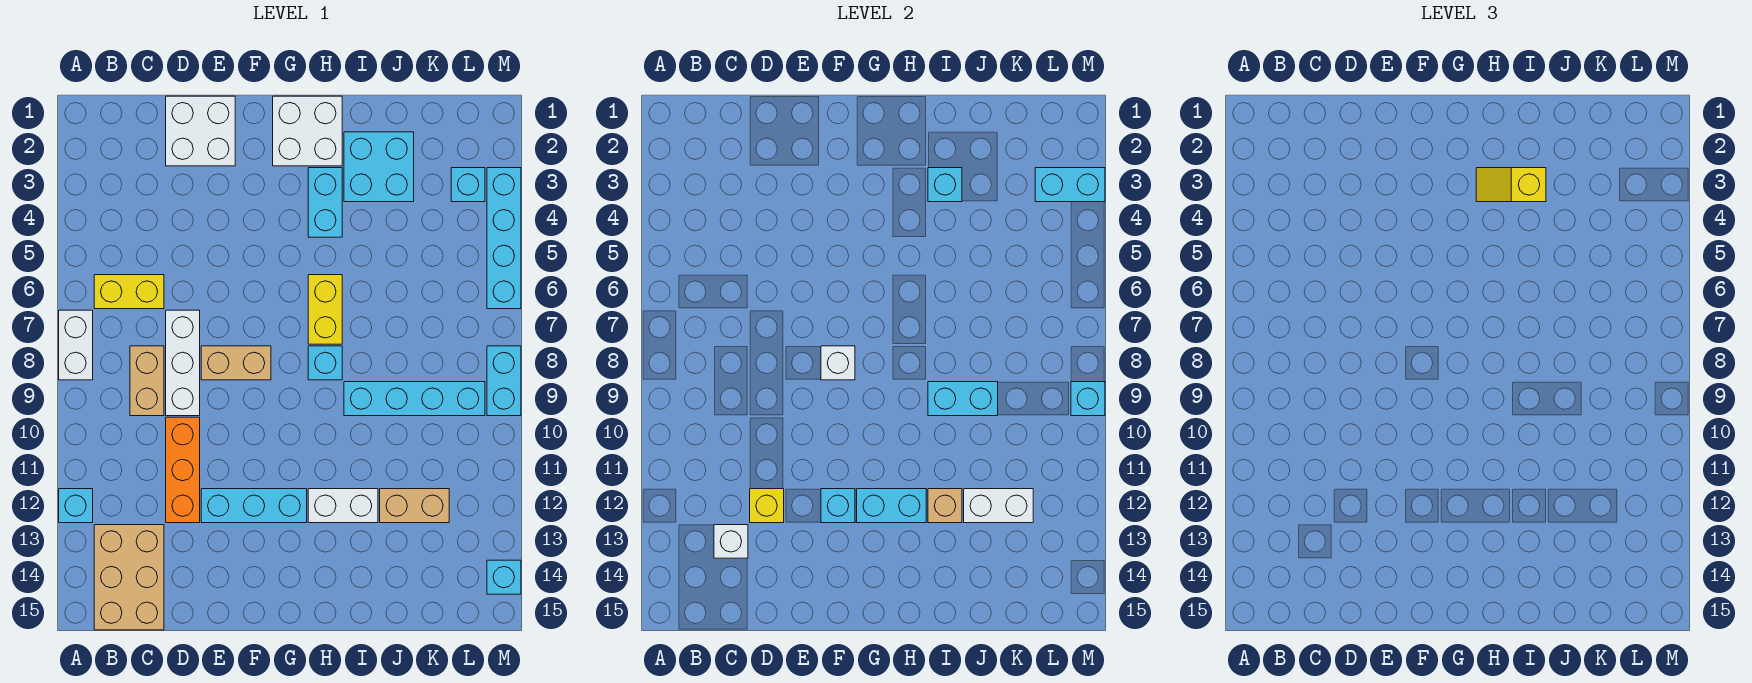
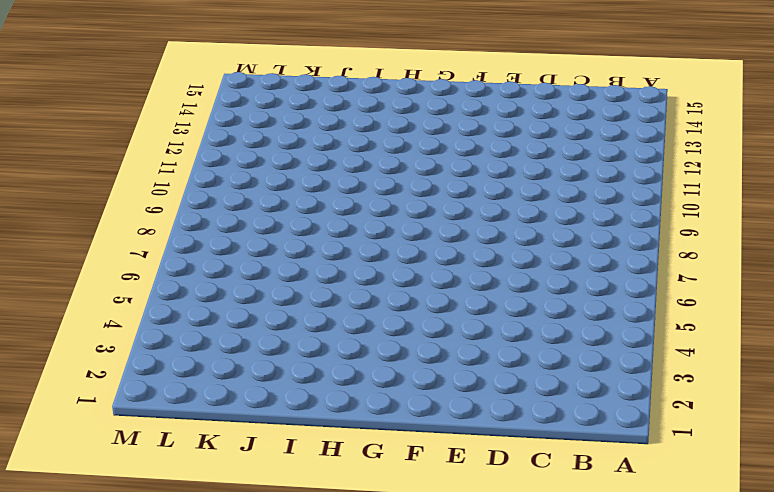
none -> white 1x2 brick [59,310,93,380]
none -> cyan 1x1 brick [59,489,93,523]
none -> yellow 1x2 brick [94,275,164,309]
none -> tan 2x3 brick [94,525,164,630]

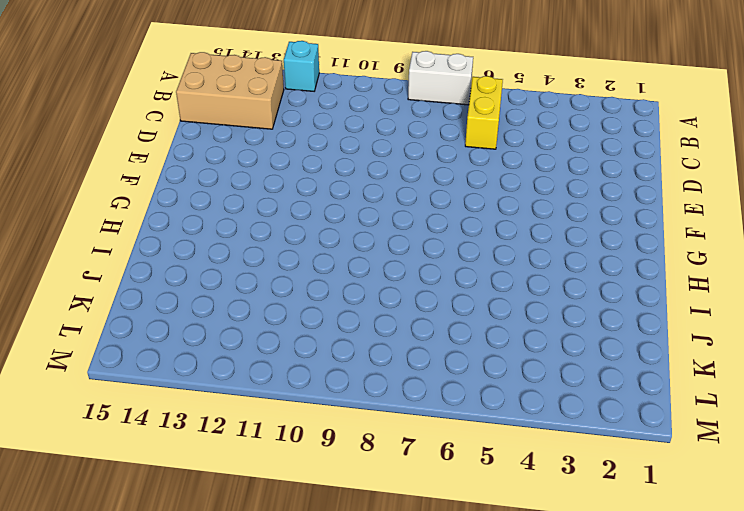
none -> tan 1x2 brick [130,346,164,416]
none -> white 2x2 brick [166,96,235,166]
none -> white 1x3 brick [166,310,200,416]
none -> orange 1x3 brick [166,417,200,523]

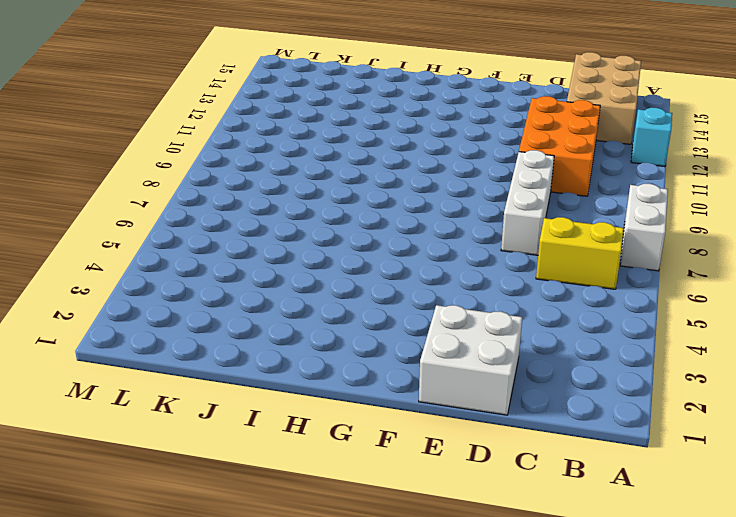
orange 2x3 brick [519,96,600,196] -> orange 1x3 brick [166,417,200,523]
none -> tan 1x2 brick [130,346,164,416]
none -> tan 1x2 brick [201,346,271,380]
none -> cyan 1x3 brick [201,489,307,523]
none -> white 2x2 brick [273,96,342,166]

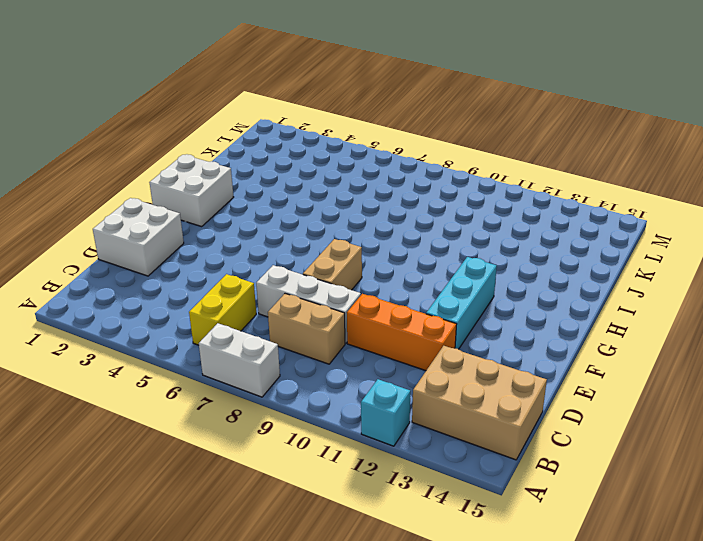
none -> cyan 1x2 brick [308,168,342,237]
none -> yellow 1x2 brick [308,275,342,344]
none -> cyan 1x1 brick [308,346,342,380]
none -> white 1x2 brick [308,489,378,523]

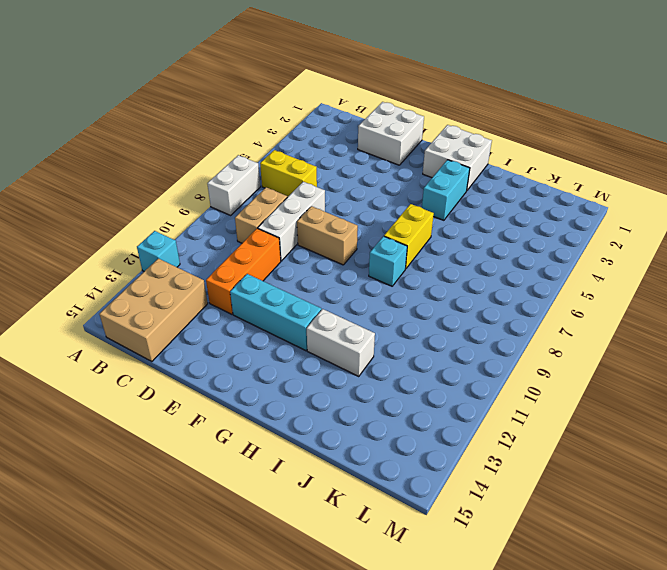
none -> cyan 2x2 brick [344,132,414,202]
none -> cyan 1x4 brick [344,382,485,416]
none -> tan 1x2 brick [380,489,449,523]
none -> cyan 1x1 brick [451,168,485,202]

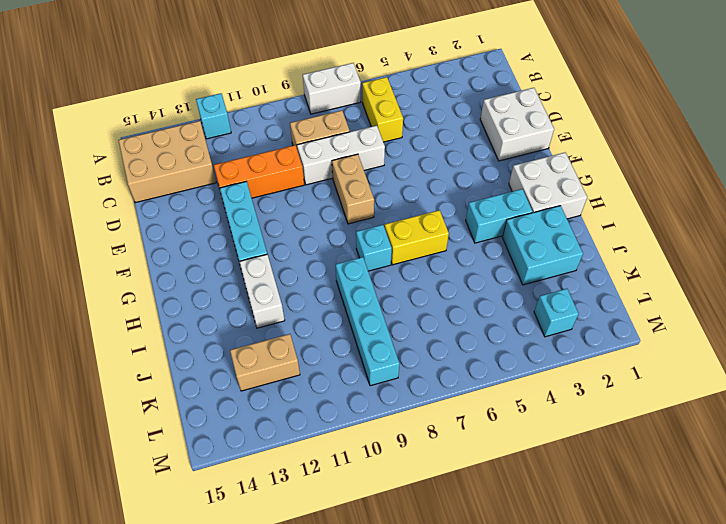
tan 1x2 brick [230,334,300,391] -> tan 1x2 brick turned to [380,489,449,523]
none -> cyan 1x4 brick [487,168,521,309]
none -> cyan 1x2 brick [487,346,521,416]
none -> cyan 1x1 brick [487,560,521,594]
none -> white 1x1 brick [714,525,748,558]

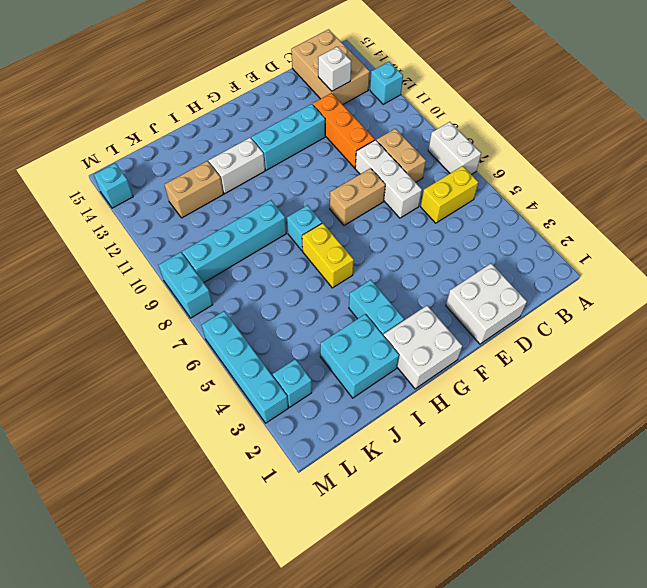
none -> yellow 1x1 brick [750,489,784,523]
none -> white 1x1 brick [821,346,855,380]
none -> cyan 1x1 brick [821,489,855,523]
none -> cyan 1x2 brick [857,489,926,523]

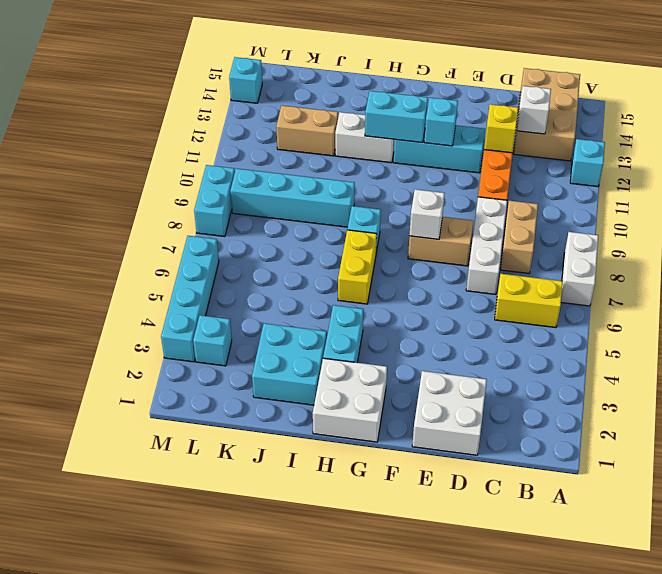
none -> cyan 1x1 brick [928,168,962,202]
none -> cyan 1x2 brick [928,382,998,416]
none -> tan 1x1 brick [928,489,962,523]
none -> white 1x2 brick [964,489,1033,523]

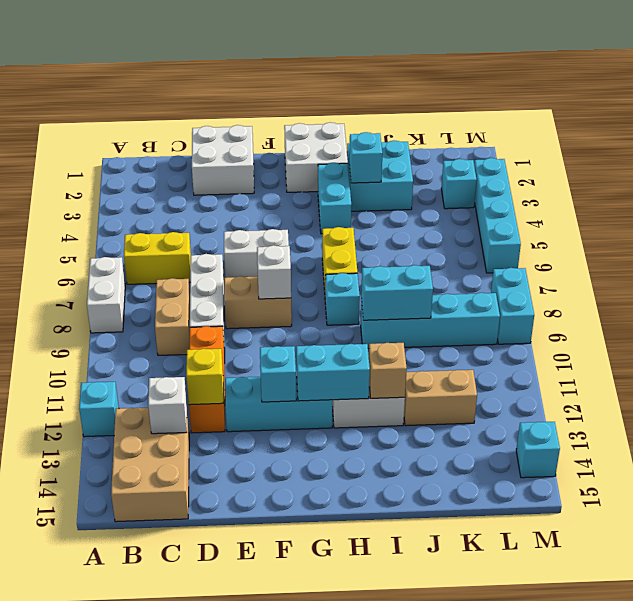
white 1x2 brick [224,229,289,278] -> white 1x2 brick moved to [964,489,1033,523]
none -> cyan 1x2 brick [1035,168,1105,202]
none -> cyan 1x1 brick [1071,382,1105,416]
none -> yellow 1x2 slope [1476,168,1546,202]

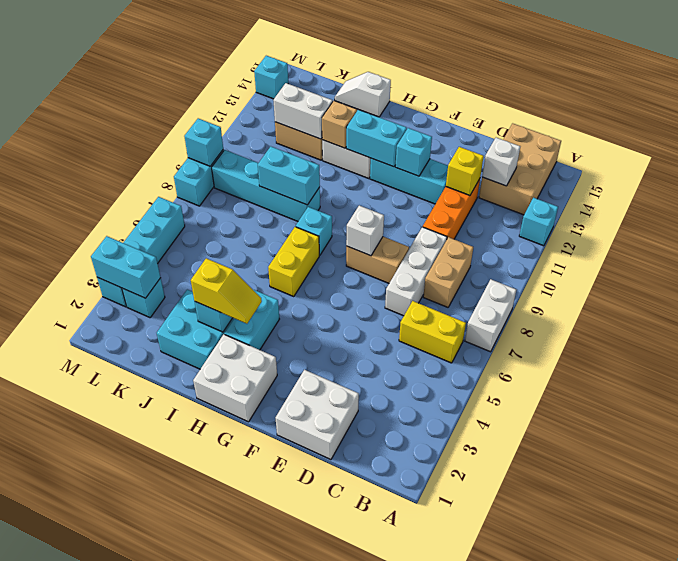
white 1x2 slope [335,72,391,117] -> none

